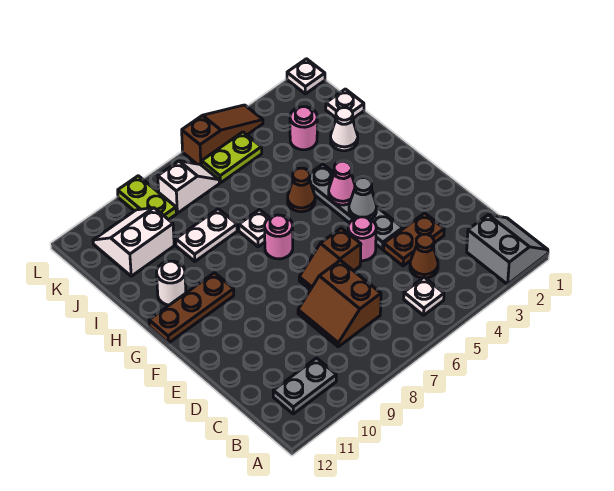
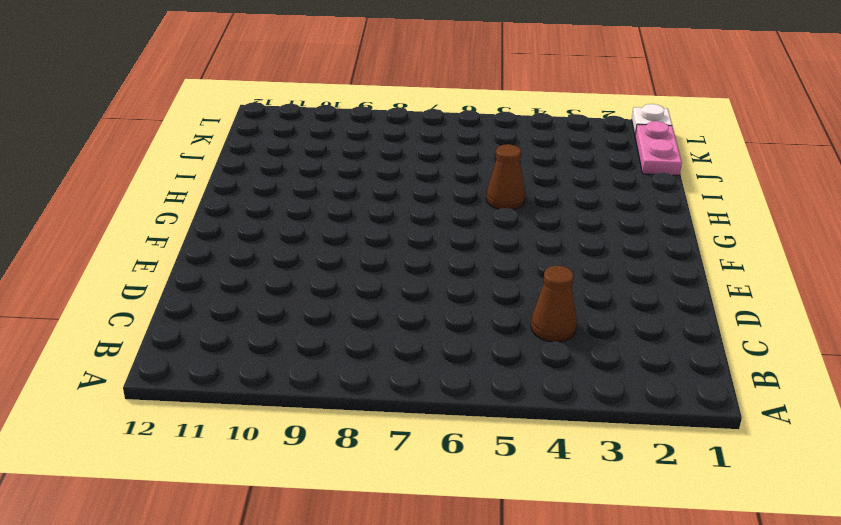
pink 1x2 plate [635,121,682,175] -> white 1x1 plate [326,89,364,118]
none -> grey 2x2 slope [467,215,548,284]
none -> white 1x1 plate [404,277,444,315]
none -> grey 1x2 plate [273,358,336,414]

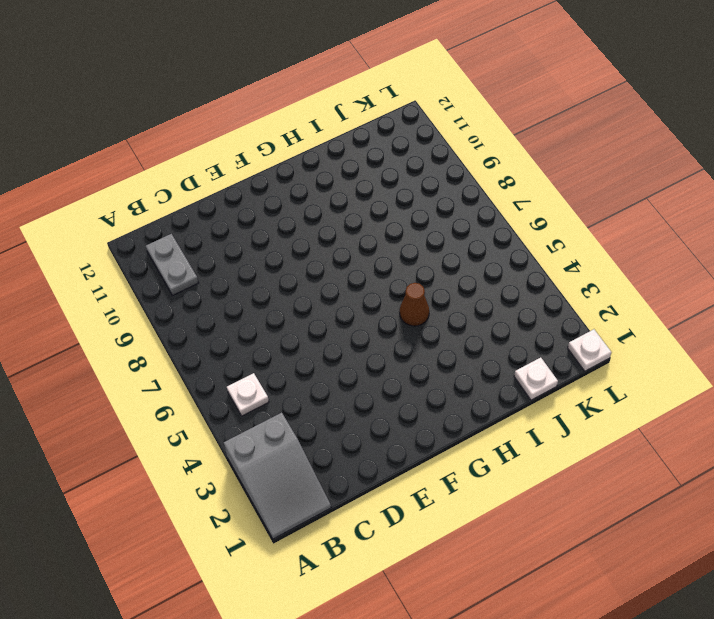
grey 2x3 slope [224,413,331,539] -> grey 2x2 slope [467,215,548,284]
none -> brown 1x1 cone [410,234,438,278]
none -> brown 2x2 slope [298,260,381,347]
none -> brown 1x2 plate [384,213,444,266]

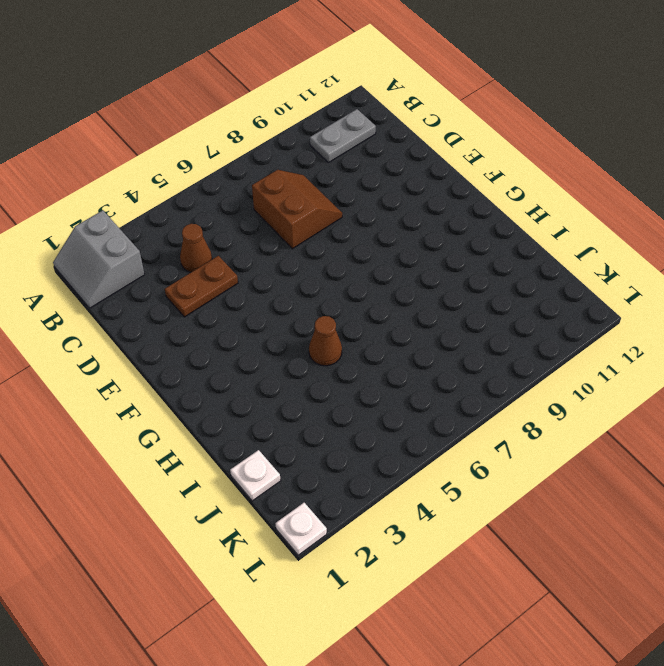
none -> white 1x1 plate [404,277,444,315]
none -> grey 1x4 plate [310,164,403,249]
none -> pink 1x1 round brick [348,217,376,261]

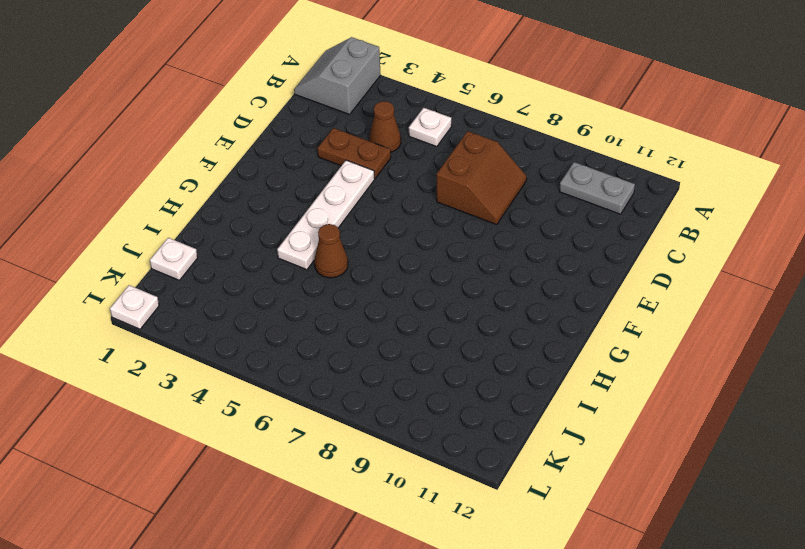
white 1x4 plate [277,160,375,270] -> grey 1x4 plate [310,164,403,249]
none -> pink 1x1 round brick [348,217,376,261]
none -> brown 1x2 slope [299,228,361,290]
none -> pink 1x1 round brick [265,215,293,259]

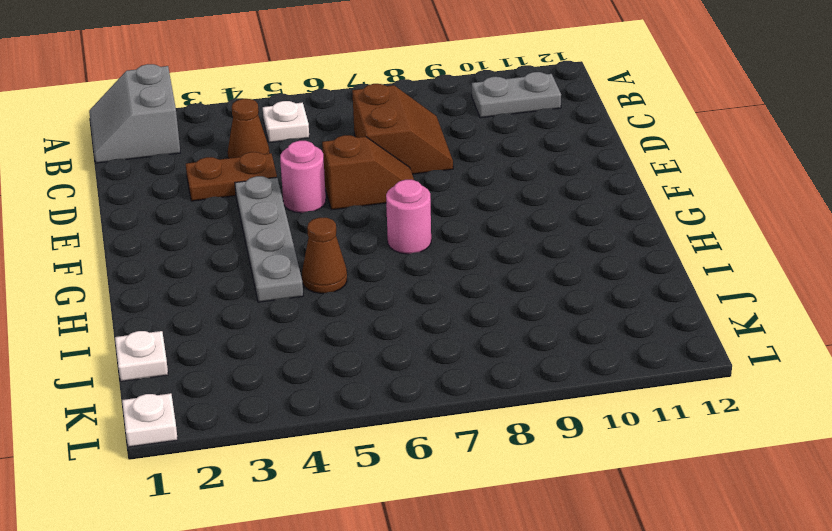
none -> brown 1x3 plate [149,273,234,343]
none -> white 1x1 plate [239,210,269,247]
none -> white 1x1 round brick [157,261,186,305]

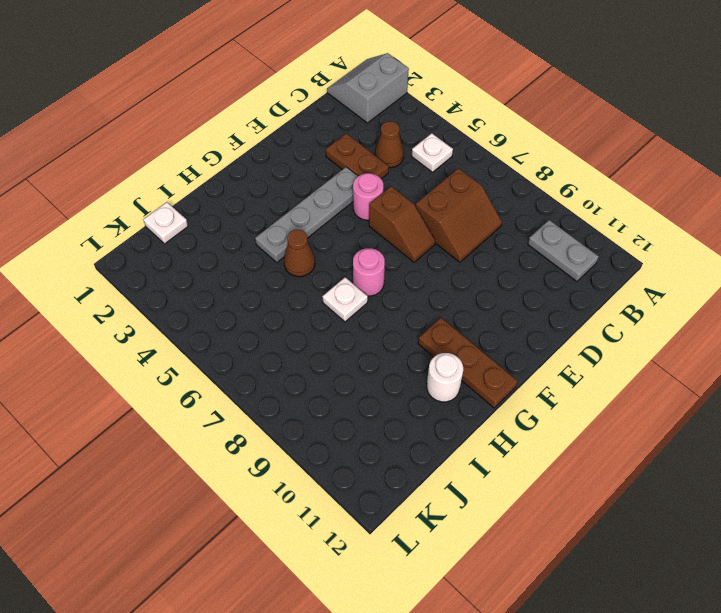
none -> white 1x1 cone [331,108,358,151]
none -> white 1x2 plate [176,209,237,261]
none -> pink 1x1 round brick [290,107,317,150]

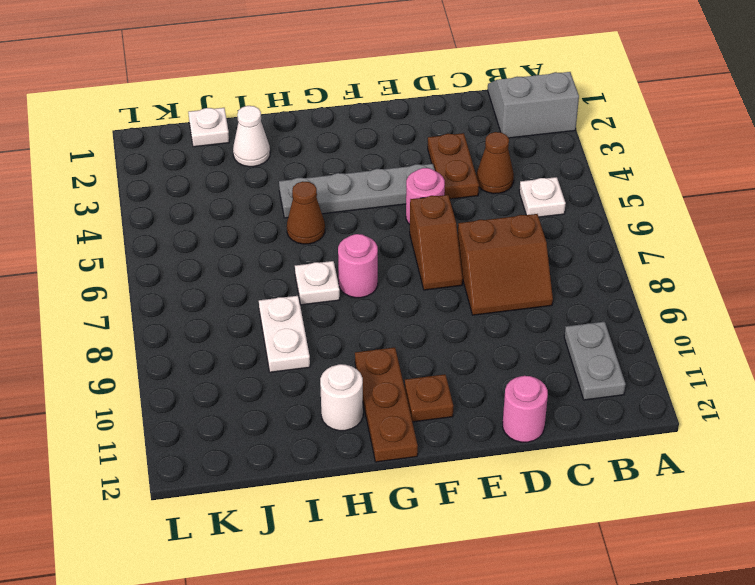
pink 1x1 round brick [503,376,548,442] -> pink 1x1 round brick moved to [290,107,317,150]
brown 1x1 plate [405,374,453,422] -> none
none -> white 2x2 slope [93,208,174,276]
none -> lime 1x2 plate [202,132,262,183]
none -> white 1x2 slope [158,161,219,213]

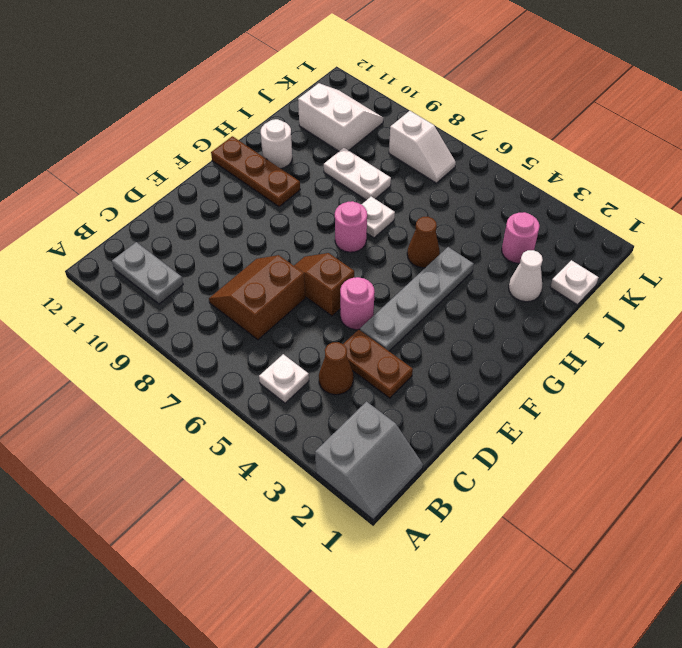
none -> lime 1x2 plate [202,132,262,183]
none -> lime 1x2 plate [118,176,176,220]
none -> white 1x1 plate [287,59,325,94]

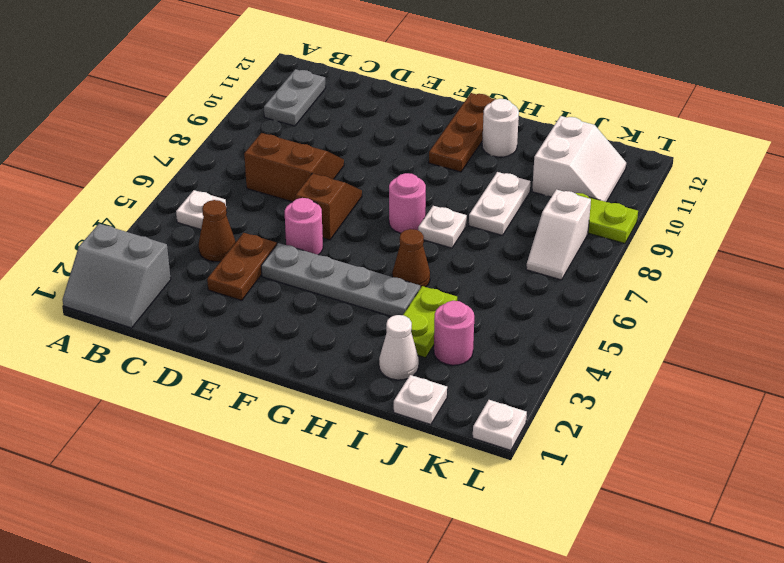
lime 1x2 plate [403,286,457,358] -> lime 1x2 plate moved to [202,132,262,183]
none -> brown 1x3 slope [182,105,263,165]
none -> grey 1x1 cone [349,178,377,219]
none -> pink 1x1 cone [329,161,355,205]

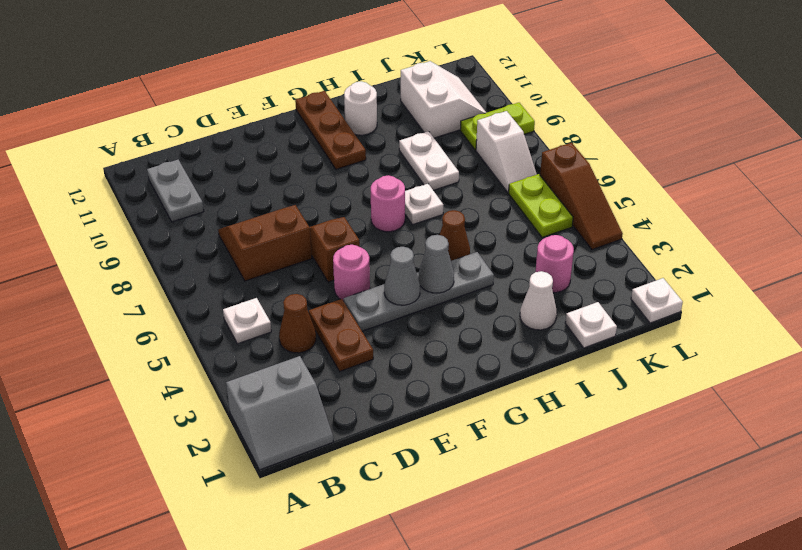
grey 1x1 cone [418,235,454,293] -> pink 1x1 cone [329,161,355,205]

